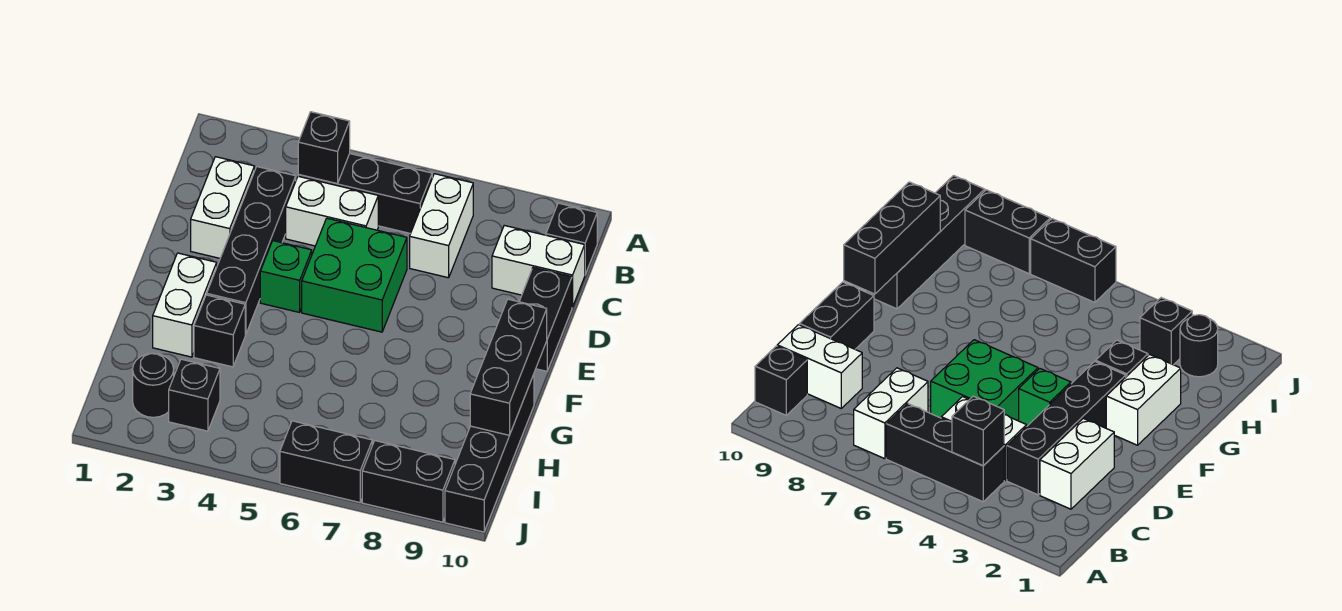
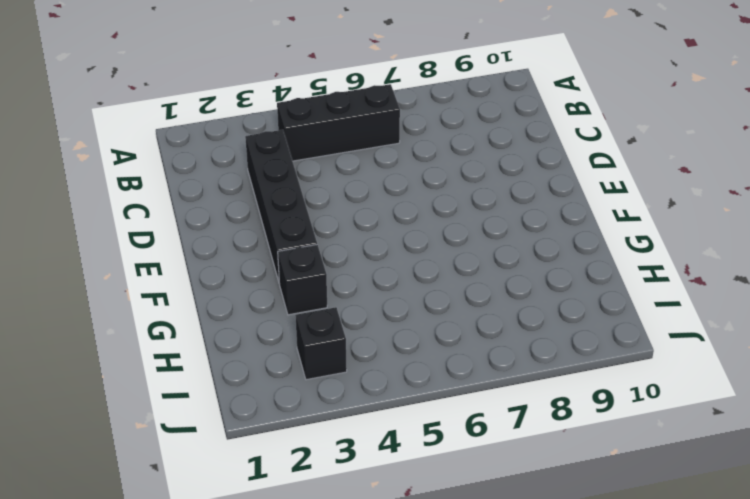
none -> white 1x2 brick [410,174,473,278]
none -> black 1x1 brick [546,203,597,274]
none -> white 1x2 brick [191,157,255,258]

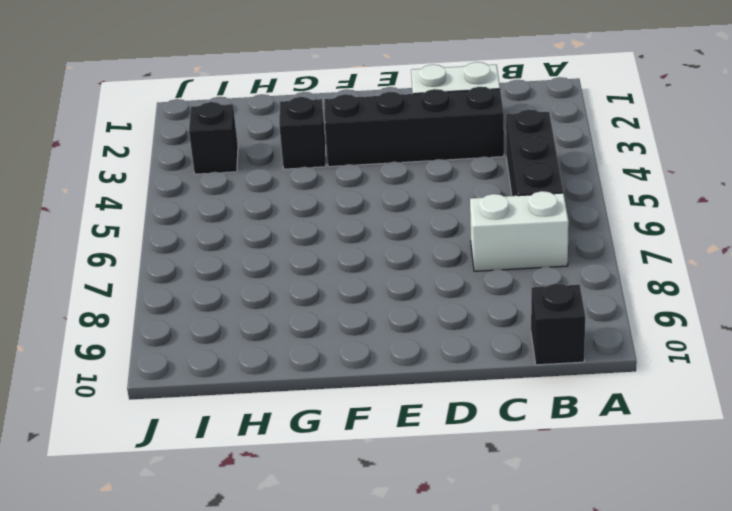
none -> white 1x2 brick [286,176,378,246]
none -> white 1x2 brick [492,225,585,307]
none -> green 2x2 brick [302,218,407,332]

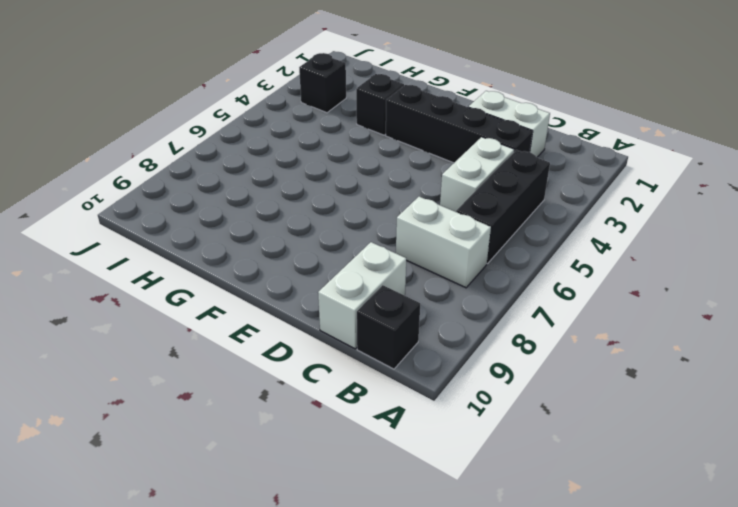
none -> green 2x2 brick [302,218,407,332]
none -> black 1x2 brick [519,268,572,371]
none -> green 1x1 brick [260,241,312,312]

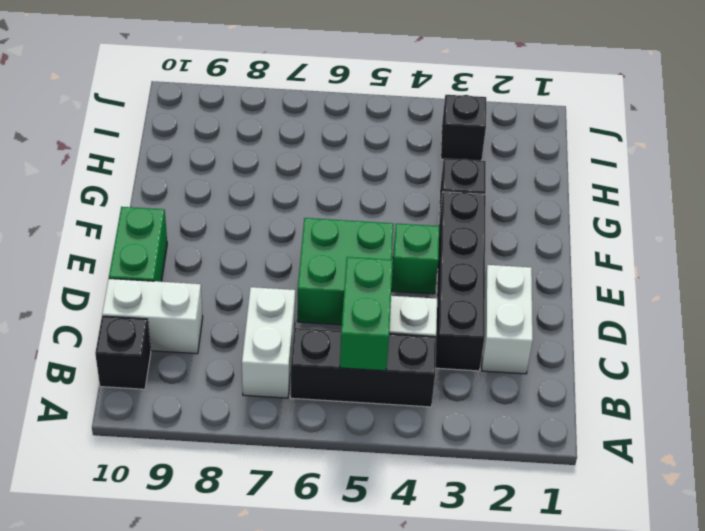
green 1x2 brick [340,257,393,371] -> none
green 1x2 brick [109,207,167,282] -> black 1x2 brick [519,268,572,371]
none -> white 1x2 brick [153,253,217,357]
none -> black 1x4 brick [445,374,534,532]
none -> black 1x1 round brick [133,353,174,417]

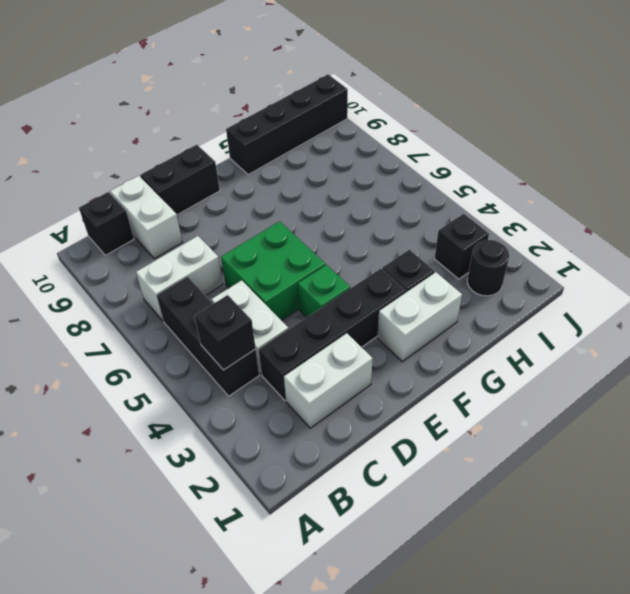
none -> black 1x2 brick [280,421,372,503]
none -> black 1x2 brick [362,441,455,522]
none -> black 1x3 brick [470,299,547,435]

